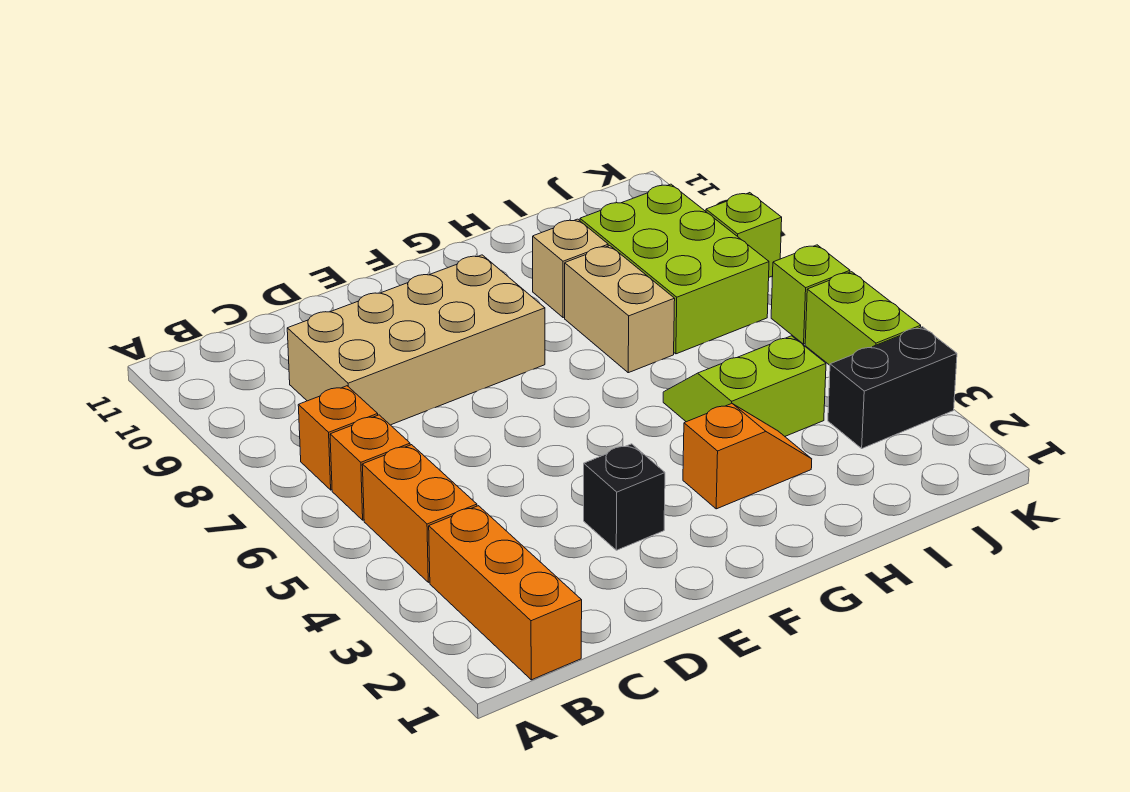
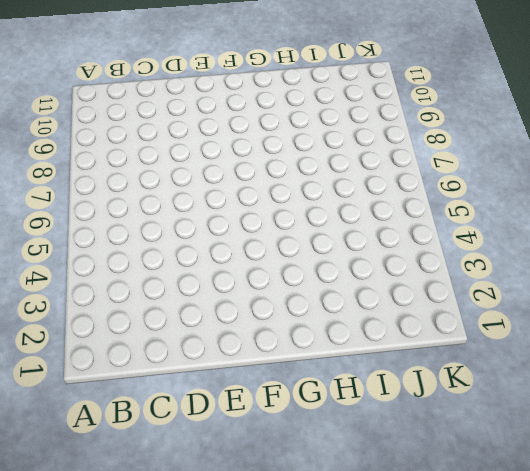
none -> orange 1x3 brick [429,506,582,680]
none -> orange 1x2 brick [362,445,477,582]
none -> orange 1x1 brick [330,415,410,520]

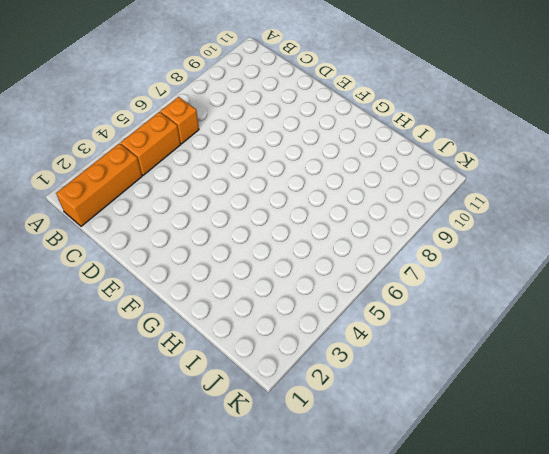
none -> orange 1x1 brick [298,386,378,490]
none -> tan 2x4 brick [287,255,545,425]
none -> black 1x1 brick [584,444,665,550]

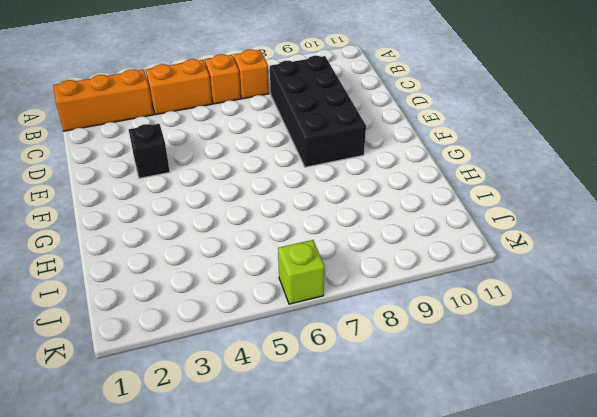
black 2x4 brick [270,56,366,167] -> tan 2x4 brick [287,255,545,425]
none -> orange 1x2 slope [683,404,812,509]
none -> lime 2x2 slope [663,336,826,436]
none -> tan 1x2 brick [565,246,675,373]

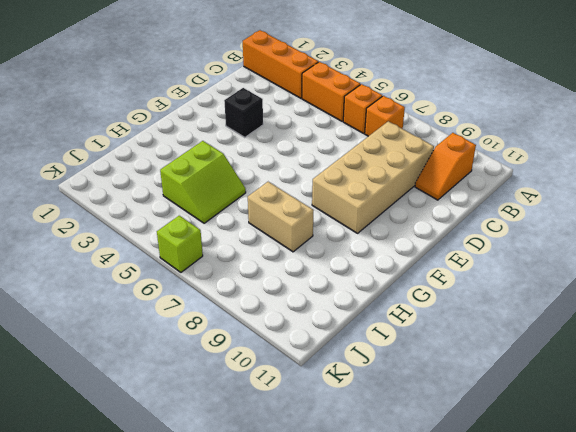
orange 1x2 slope [415,133,476,200] -> orange 1x2 slope moved to [683,404,812,509]
none -> tan 1x1 brick [533,219,608,318]
none -> lime 2x3 brick [580,184,769,354]
none -> black 1x2 brick [828,327,957,448]

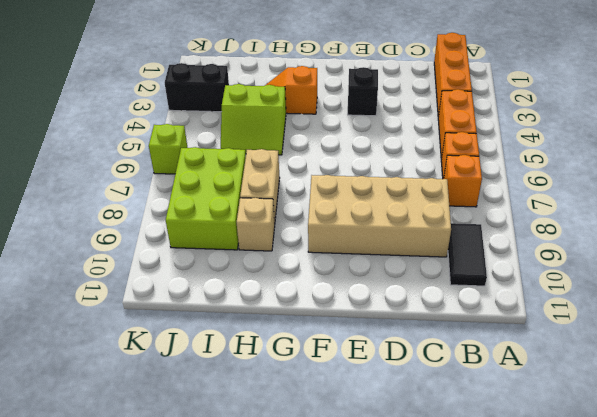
black 1x2 tile [448,223,487,286] -> none
none -> lime 1x2 brick [805,272,921,365]
none -> lime 1x1 brick [706,193,782,277]

